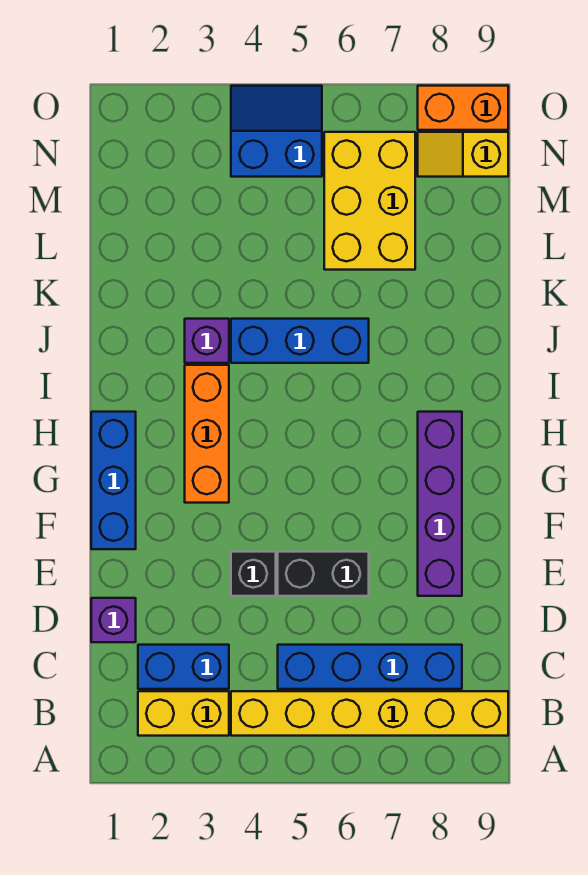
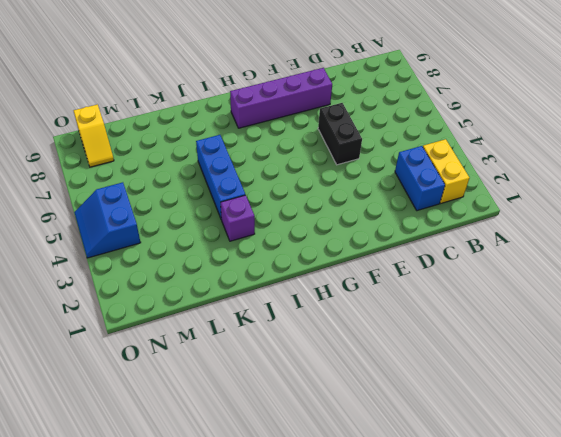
none -> yellow 1x6 brick [231,691,508,736]
none -> blue 1x4 brick [278,645,462,689]
none -> purple 1x1 brick [91,598,136,642]

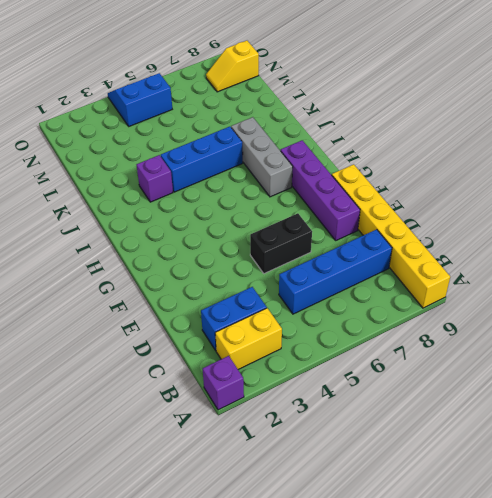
purple 1x1 brick [203,356,244,410] -> purple 1x1 brick moved to [91,598,136,642]
yellow 1x6 brick [332,164,450,308] -> yellow 1x6 brick turned to [231,691,508,736]
grey 1x3 brick [231,117,293,197] -> none
none -> black 1x1 brick [231,552,276,596]
none -> blue 1x3 brick [91,412,136,549]
none -> orange 1x3 brick [185,365,229,503]

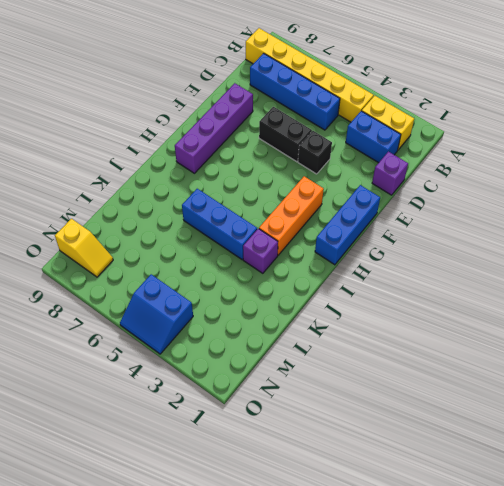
none -> yellow 2x3 brick [324,132,415,270]
none -> orange 1x2 brick [418,86,508,130]

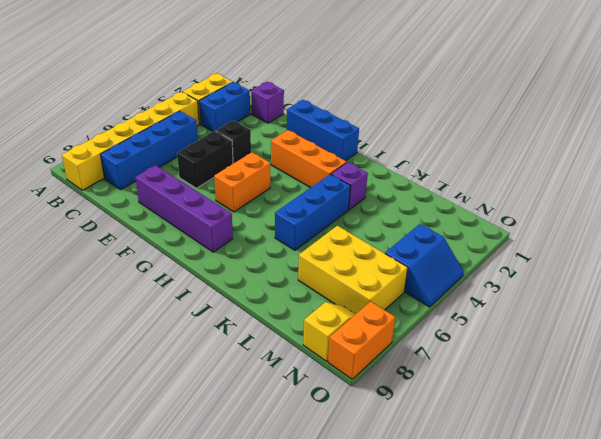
orange 1x2 brick [214,152,270,212] -> none

